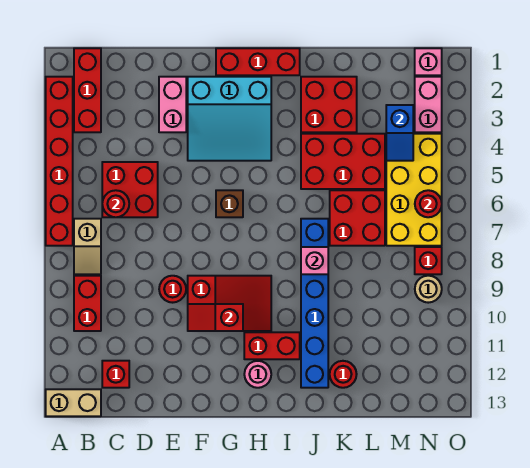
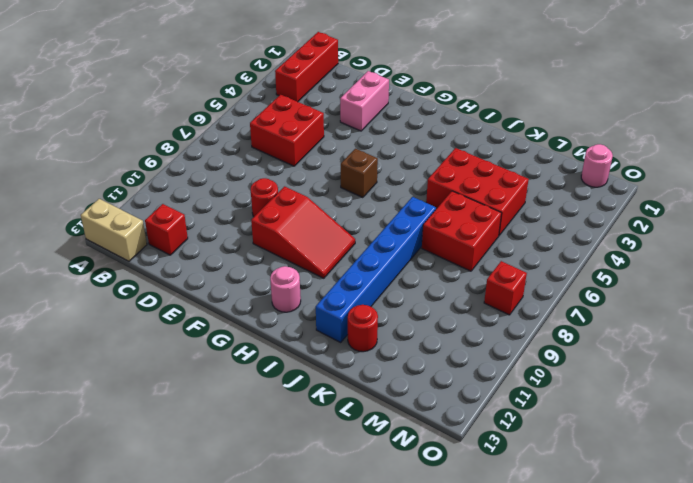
pink 1x1 round brick [581,144,613,187] -> pink 1x1 brick [415,48,442,75]
none -> red 1x6 brick [46,77,73,246]
none -> tan 1x2 slope [74,219,101,274]
none -> red 1x2 brick [74,276,101,331]
none -> cyan 3x3 slope [188,77,271,161]

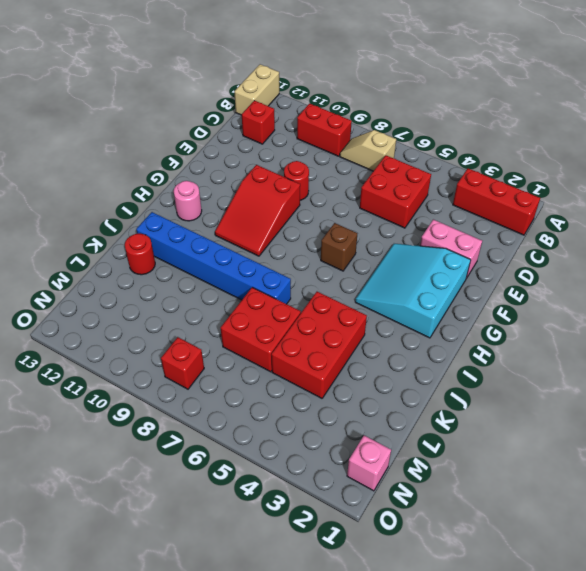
none -> red 1x6 brick [46,77,73,246]
none -> red 1x3 brick [216,48,300,75]
none -> red 1x2 brick [244,332,300,359]
none -> red 2x2 brick [301,77,357,132]

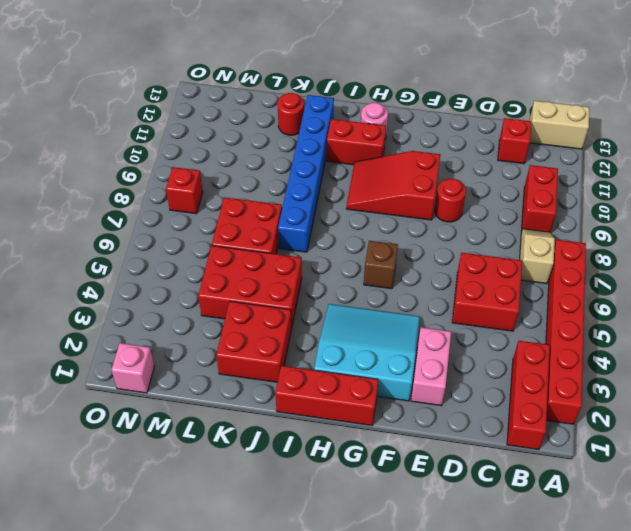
none -> yellow 2x4 brick [386,134,442,246]
none -> pink 1x2 brick [415,77,442,132]
none -> tan 1x1 round brick [415,276,442,303]
none -> red 1x1 round brick [102,190,129,217]

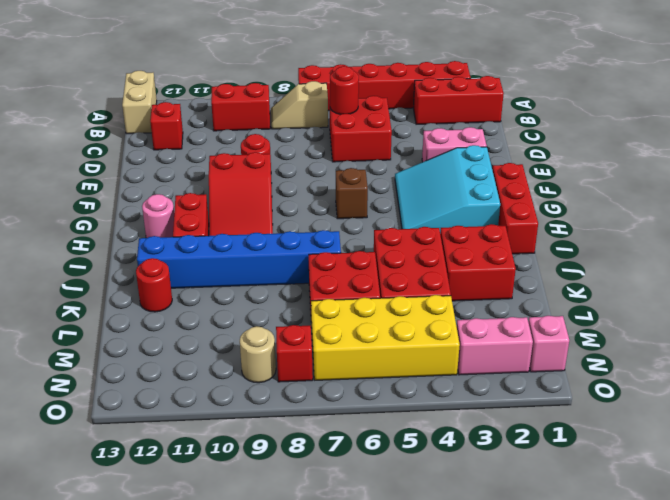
none -> red 1x2 slope [188,304,243,331]
none -> pink 1x1 brick [301,247,328,274]
none -> blue 1x2 slope [386,105,413,161]
none -> red 1x1 round brick [415,190,442,217]

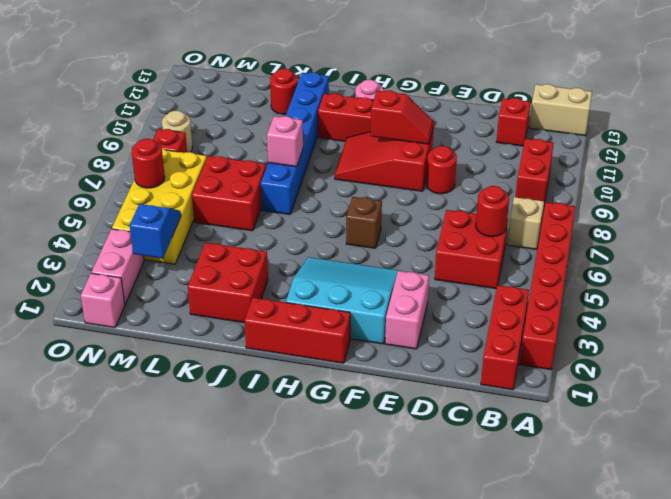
none -> red 2x3 brick [301,134,385,189]

